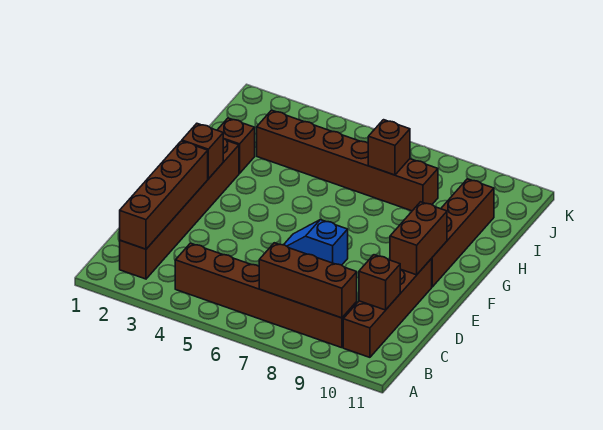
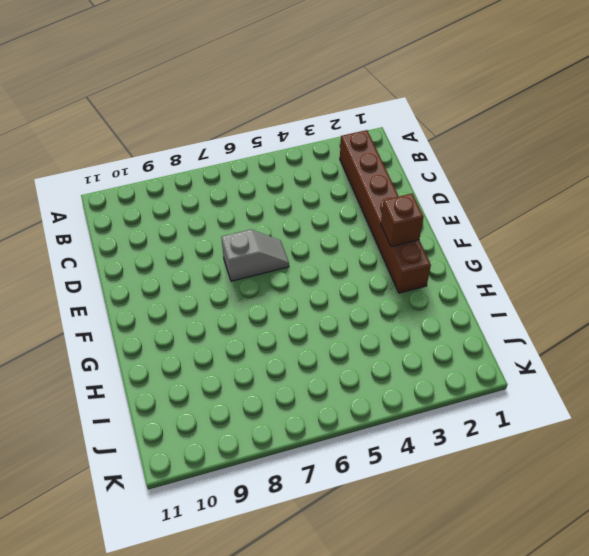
grey 1x2 slope [221,229,289,281] -> blue 1x2 slope [284,220,348,265]
none -> brown 1x6 brick [175,243,357,348]
none -> brown 1x4 brick [343,259,432,357]
none -> brown 1x4 brick [431,179,494,287]

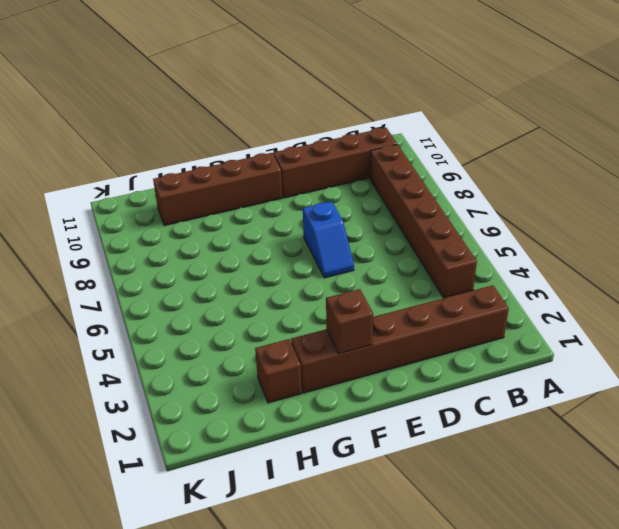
none -> brown 1x6 brick [257,110,438,211]
none -> brown 1x4 brick [120,141,208,249]
none -> brown 1x3 brick [259,243,357,318]

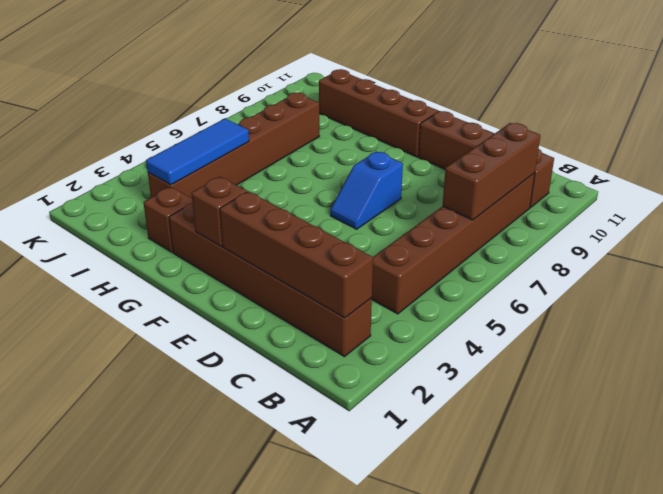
blue 1x3 tile [146,119,249,185] -> none
none -> brown 1x1 brick [359,255,400,310]
none -> brown 1x2 brick [390,202,447,275]
none -> brown 1x1 brick [368,120,410,175]

